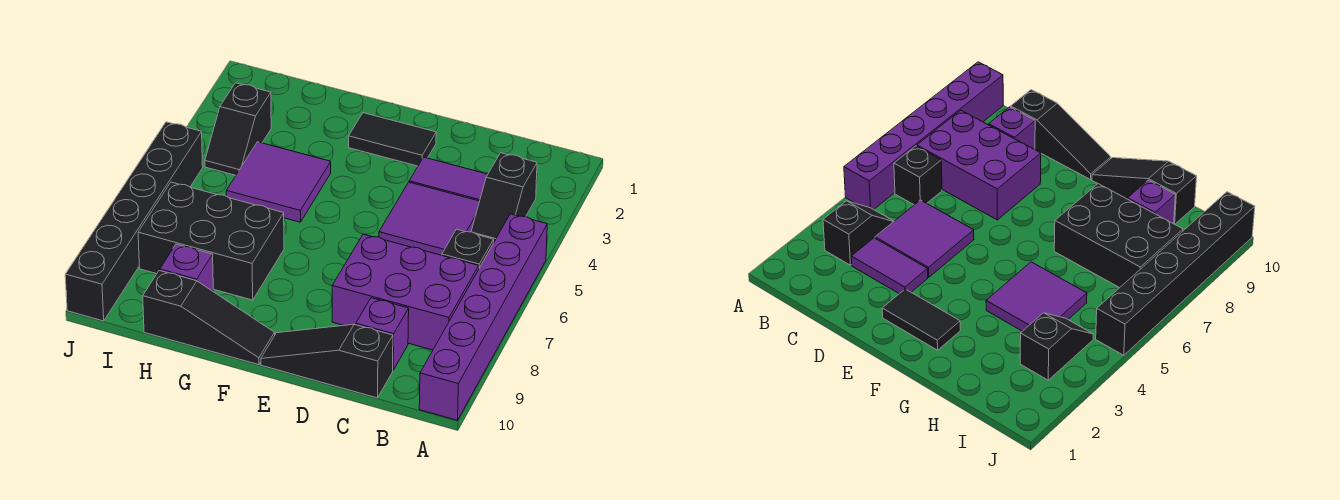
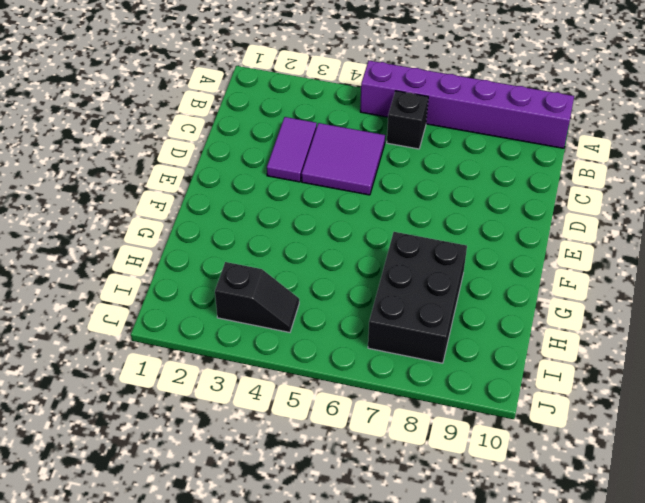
none -> black 1x2 slope [471,153,537,243]
none -> purple 2x3 brick [332,234,479,350]
none -> purple 1x1 brick [356,298,409,370]

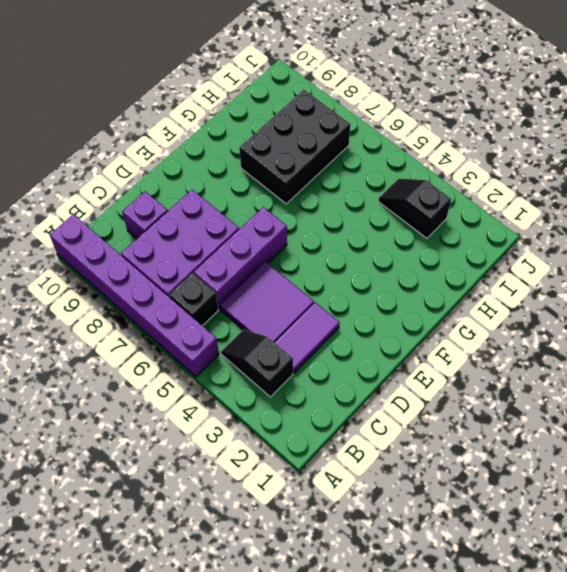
purple 1x3 brick [194,207,287,309] -> none
none -> black 1x3 slope [261,324,393,398]
none -> black 1x2 tile [348,113,436,166]
none -> black 1x3 slope [143,271,275,365]

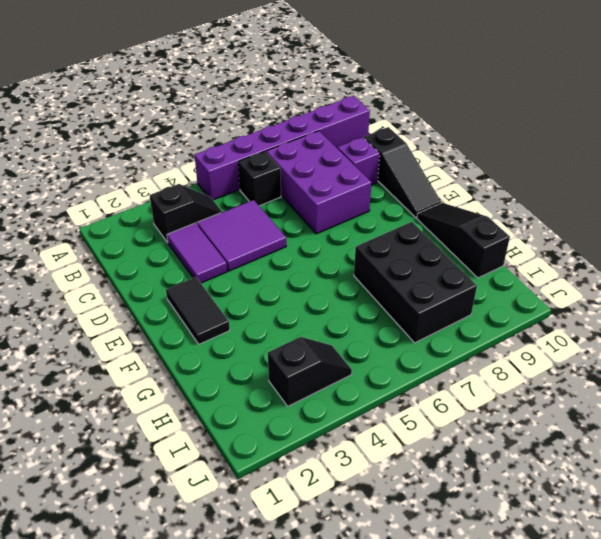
none -> purple 2x2 tile [226,142,331,222]
none -> purple 1x1 brick [160,244,213,291]
none -> black 1x6 brick [65,122,203,321]

